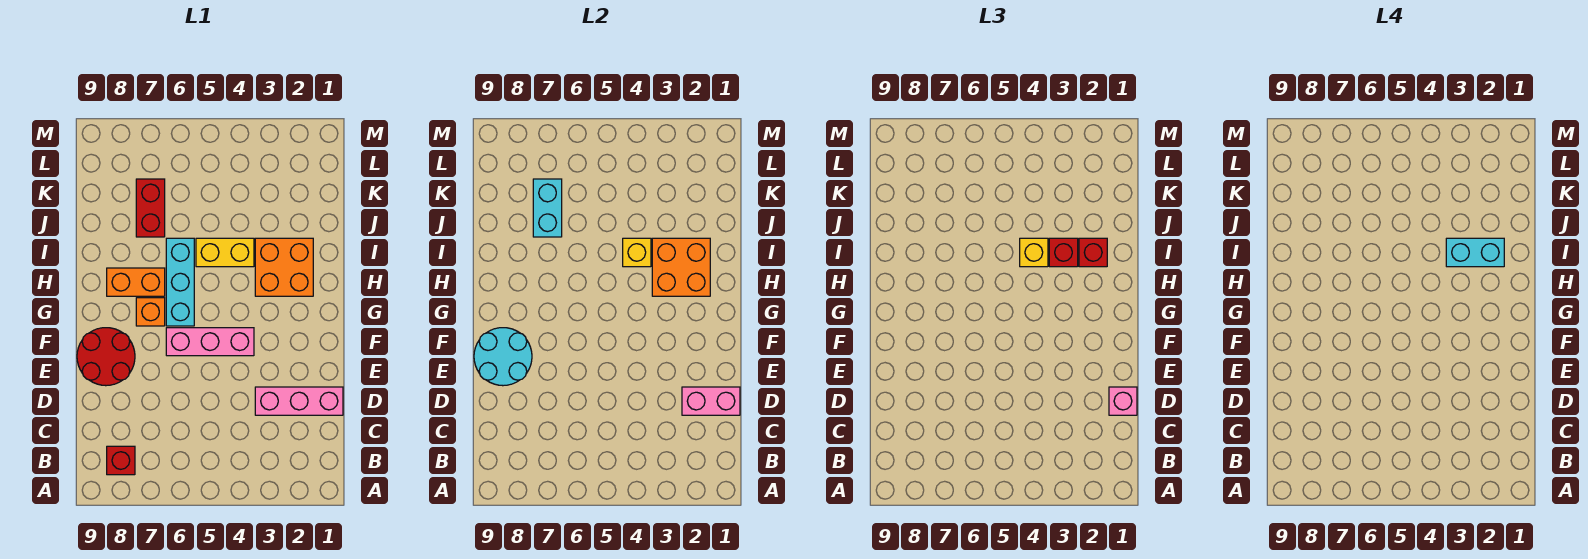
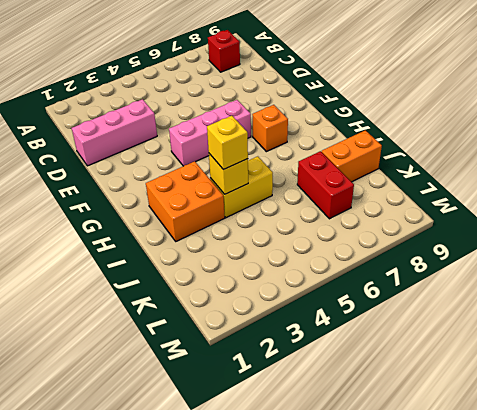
orange 1x2 brick [322,130,382,182] -> orange 1x2 brick moved to [107,268,165,296]
none -> red 2x2 round brick [77,328,135,386]
none -> cyan 1x3 brick [166,238,194,326]
none -> pink 1x2 brick [682,387,740,415]

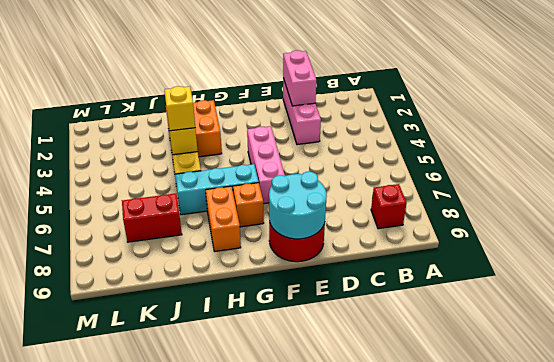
none -> orange 2x2 brick [652,238,710,296]
none -> cyan 1x2 brick [533,179,562,237]
none -> pink 1x1 brick [1109,387,1137,415]

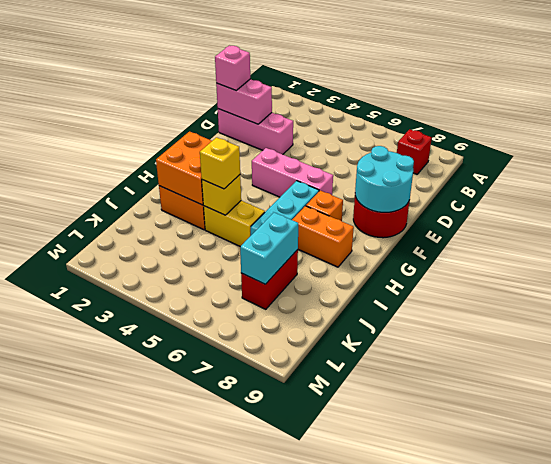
none -> red 1x1 brick [1079,238,1107,267]
none -> red 1x1 brick [1049,238,1078,267]
none -> cyan 1x2 brick [1446,238,1504,267]

